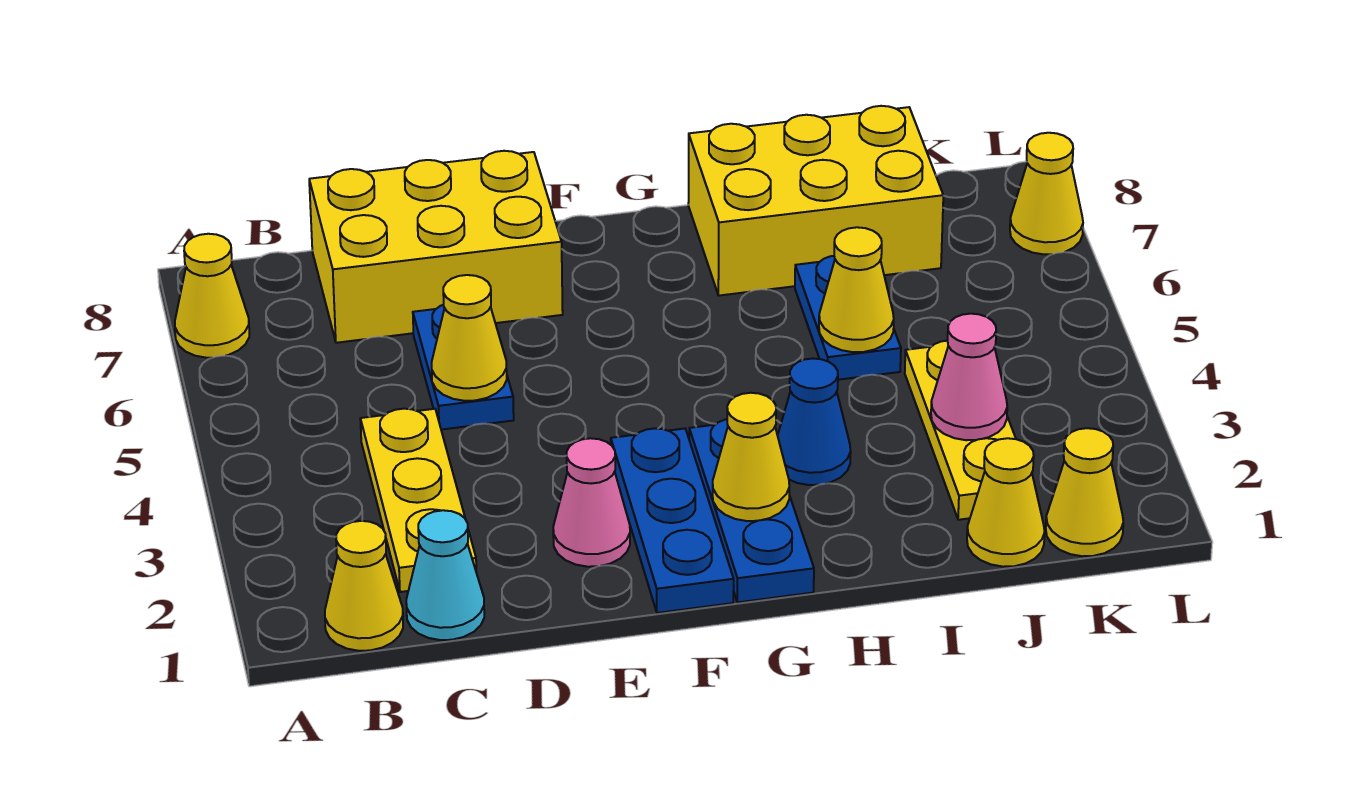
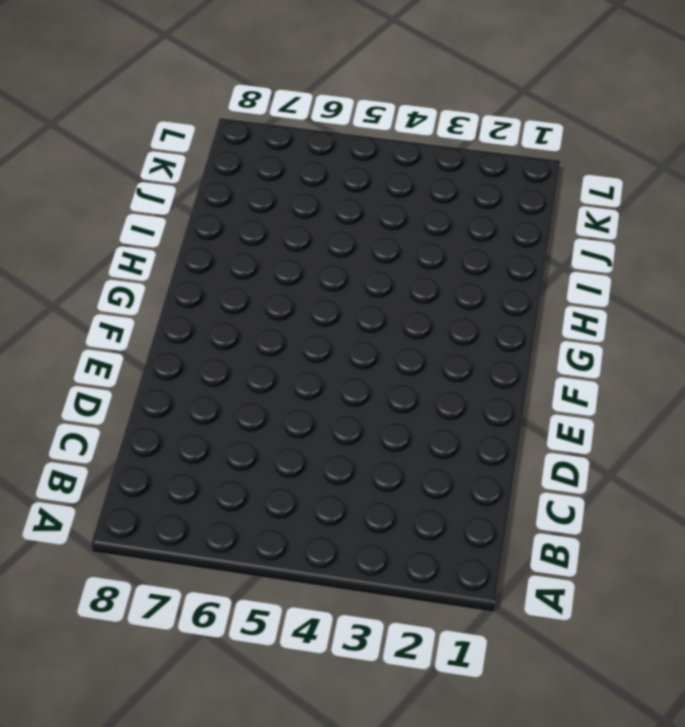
none -> yellow 1x1 cone [175,234,249,358]
none -> yellow 1x1 cone [325,521,403,651]
none -> cyan 1x1 cone [406,510,484,640]

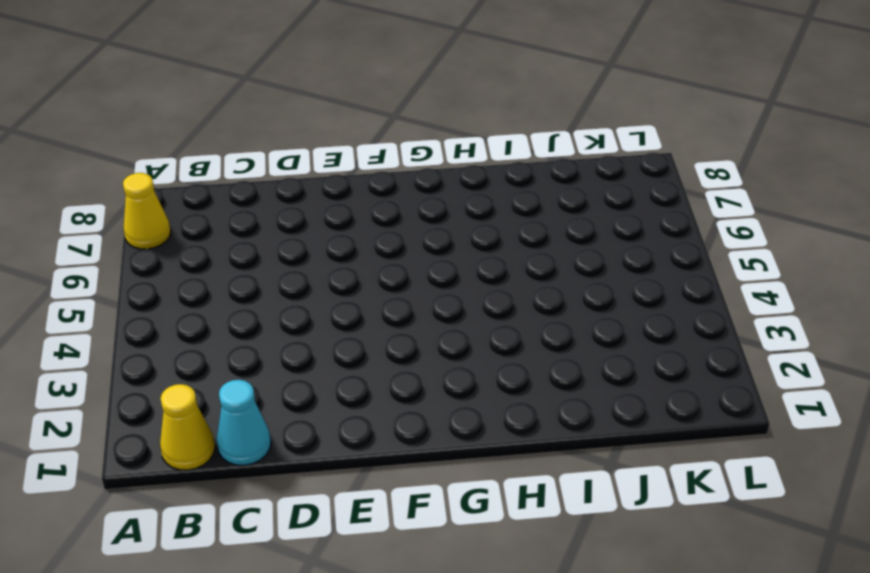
none -> yellow 1x3 plate [360,409,476,592]
none -> yellow 2x3 brick [309,151,563,343]
none -> blue 1x2 plate [413,305,514,430]

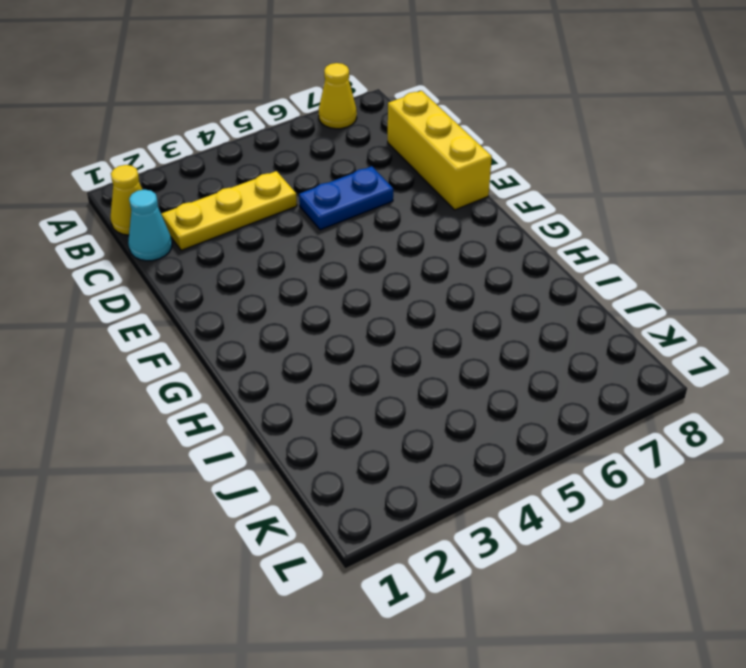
yellow 1x3 brick [388,91,492,210] -> yellow 2x3 brick [309,151,563,343]
none -> pink 1x1 cone [553,438,630,567]
none -> blue 1x3 plate [611,428,734,613]
none -> blue 1x3 plate [689,419,814,602]

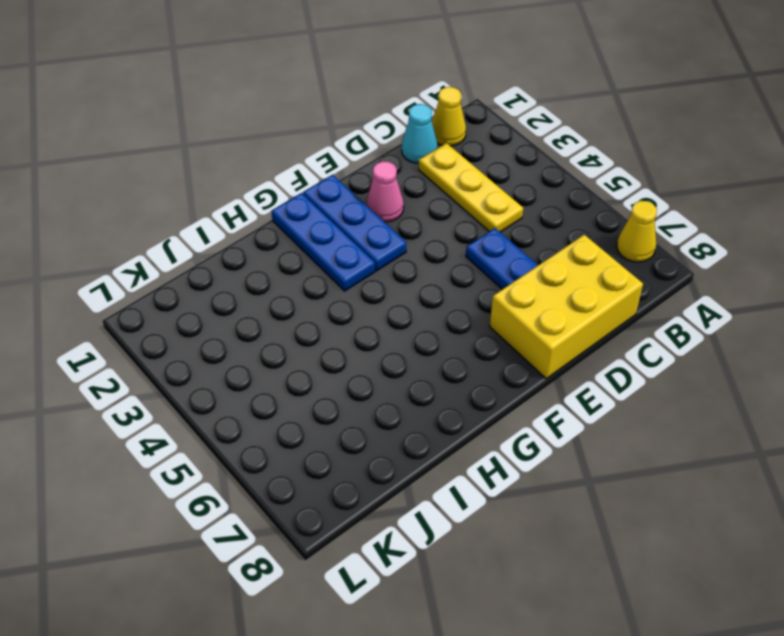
none -> blue 1x1 cone [778,359,851,485]
none -> yellow 2x3 brick [688,106,943,296]
none -> blue 1x2 plate [795,256,901,380]

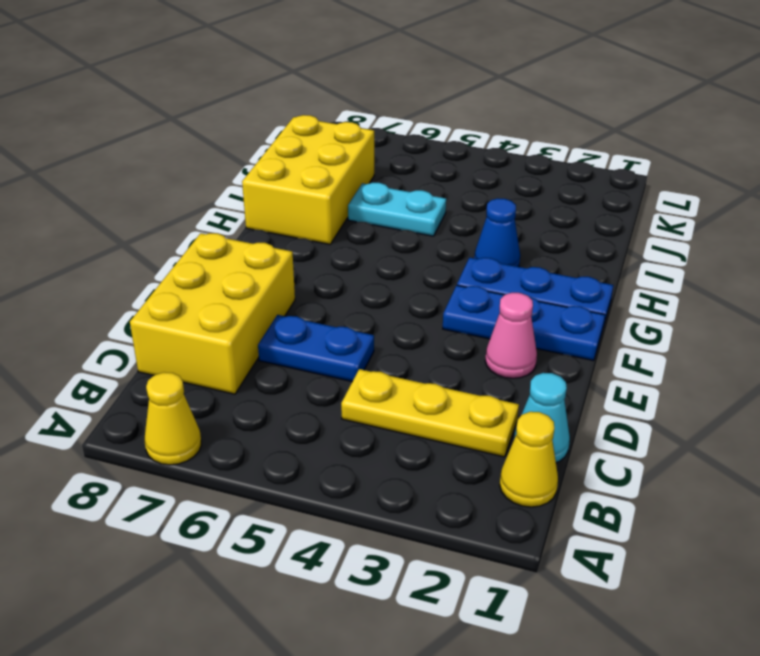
cyan 1x2 plate [348,183,446,236] -> blue 1x2 plate [795,256,901,380]
none -> yellow 1x1 cone [967,438,1045,567]
none -> yellow 1x3 plate [905,341,1016,520]
none -> yellow 1x1 cone [1046,428,1123,556]

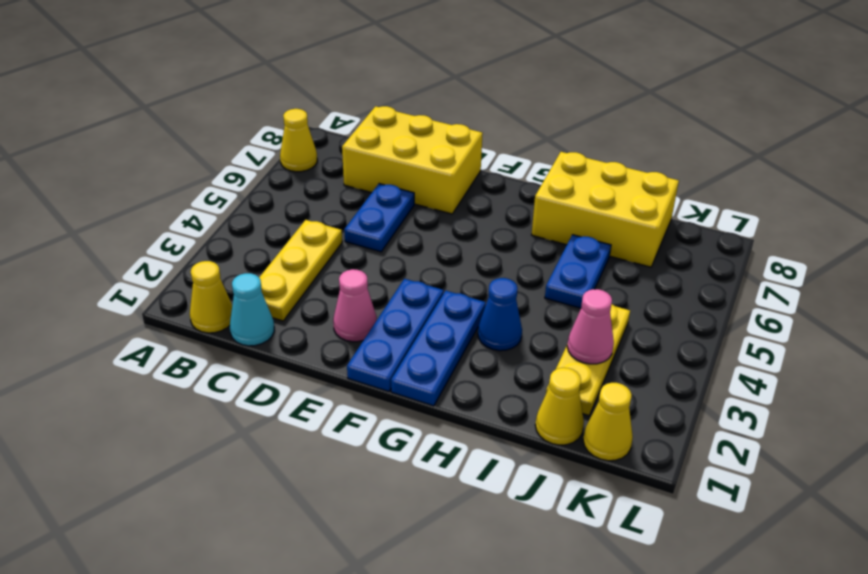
none -> yellow 1x1 cone [1010,133,1083,254]
none -> yellow 1x1 cone [432,275,507,401]
none -> yellow 1x1 cone [713,393,789,521]

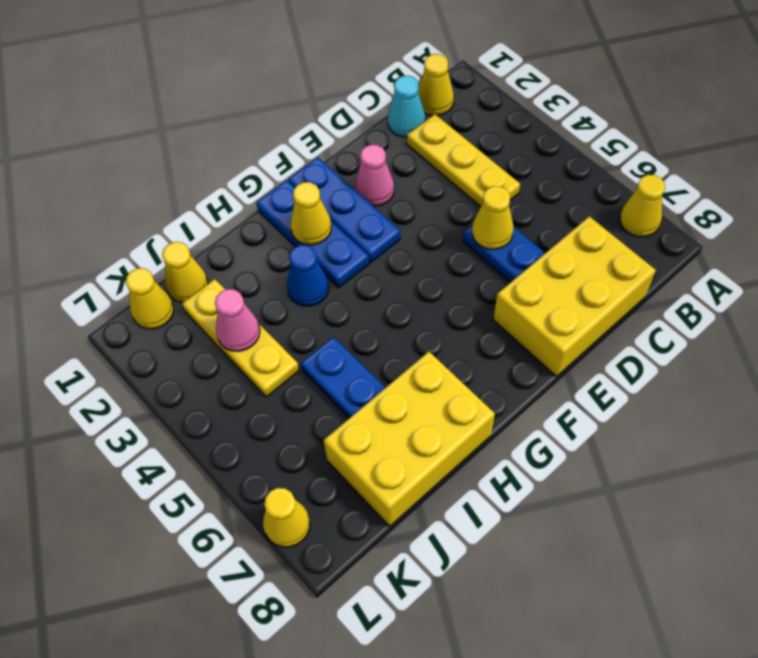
none -> yellow 1x1 cone [819,227,894,352]

